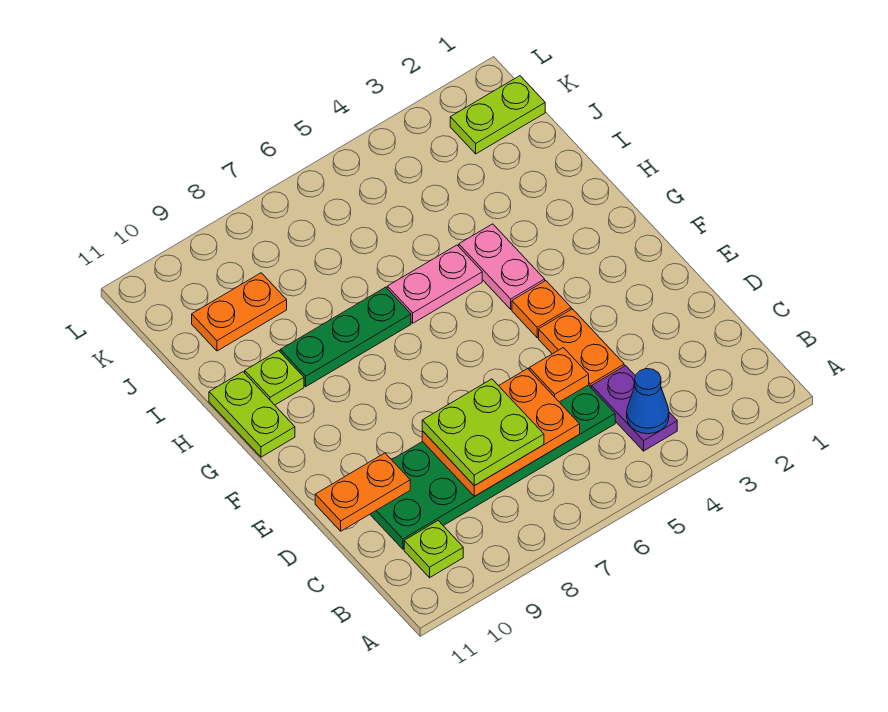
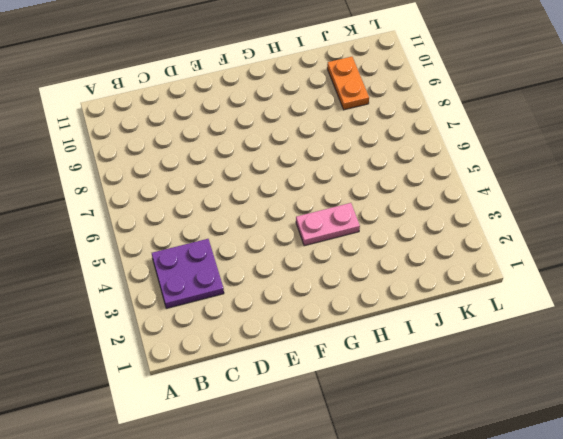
purple 2x2 plate [152,239,224,309] -> purple 1x2 plate [592,366,677,451]
none -> lime 1x1 plate [404,521,463,578]
none -> green 2x6 plate [370,385,615,549]
none -> orange 1x2 plate [539,309,624,388]

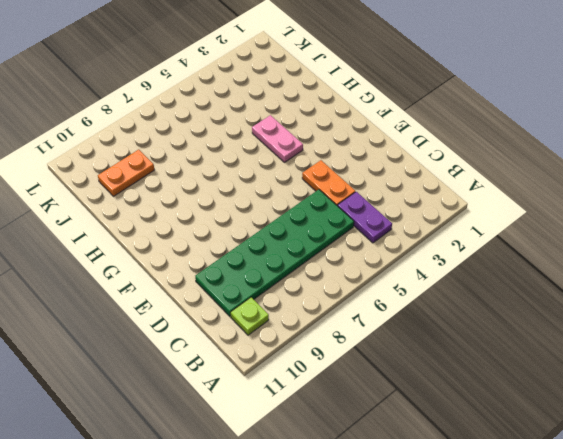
none -> orange 1x1 plate [512,281,571,338]
none -> lime 1x2 plate [209,372,295,457]
none -> pink 1x2 plate [387,245,482,323]

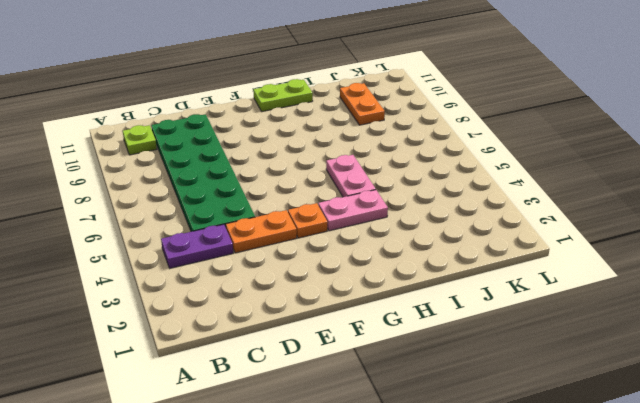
none -> green 1x3 plate [280,287,411,386]
none -> lime 1x1 plate [245,351,304,405]
none -> lime 1x2 plate [450,76,545,154]

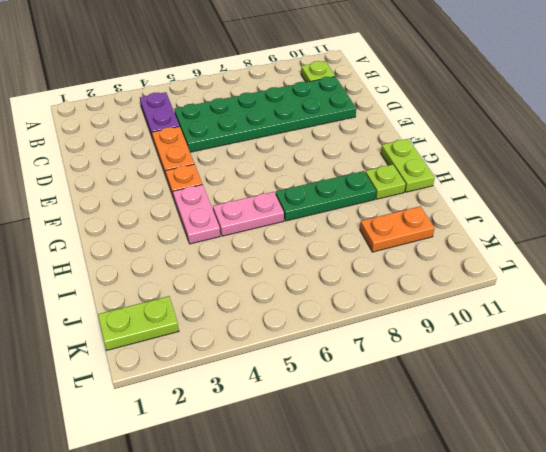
none -> blue 1x1 cone [627,369,669,434]
none -> orange 2x3 plate [422,369,580,496]
none -> orange 1x1 plate [529,348,589,402]

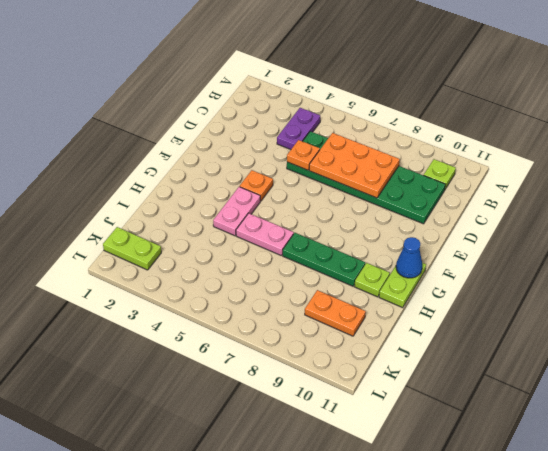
blue 1x1 cone [396,237,422,278] -> blue 1x1 cone moved to [627,369,669,434]
none -> orange 1x2 plate [539,309,624,388]
none -> orange 1x2 plate [315,453,410,531]
none -> lime 2x2 plate [422,379,544,486]

